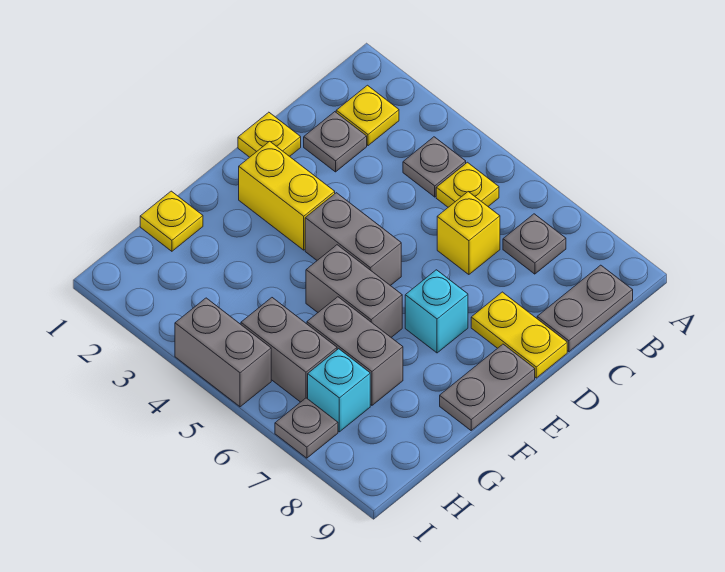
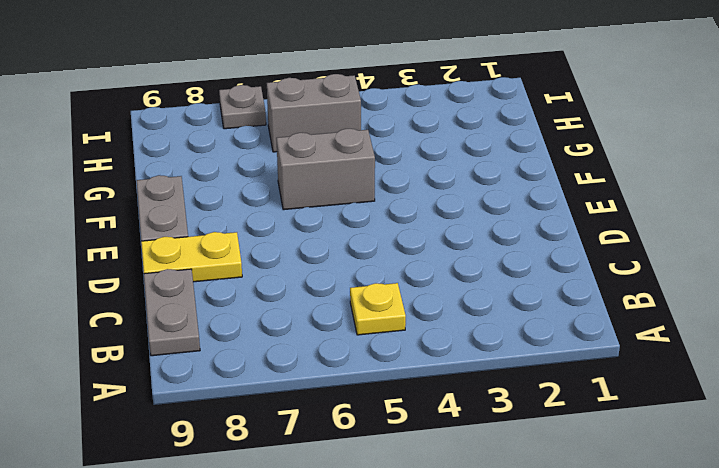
none -> yellow 1x1 plate [336,85,399,146]
none -> grey 1x1 plate [403,137,466,197]
none -> grey 1x1 plate [503,214,566,274]

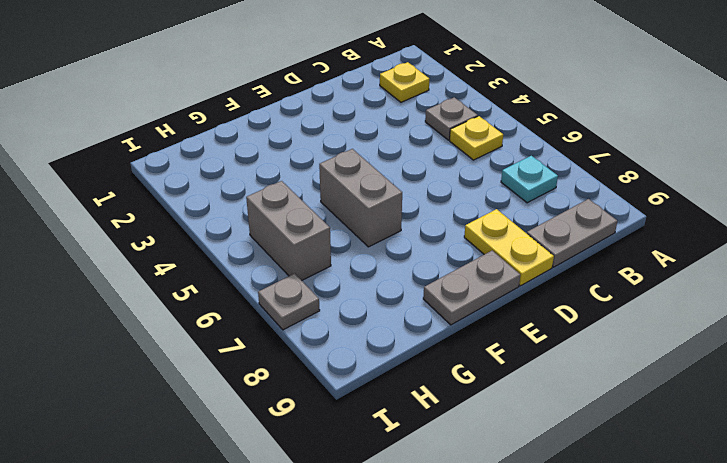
cyan 1x1 plate [501,156,558,203] -> grey 1x1 plate [503,214,566,274]
none -> grey 1x1 plate [304,112,367,172]
none -> yellow 1x1 brick [437,192,500,275]
none -> yellow 1x1 plate [238,112,301,157]

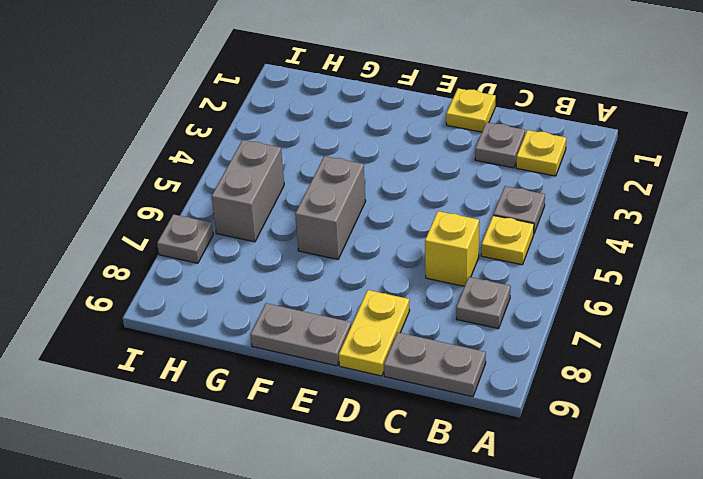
none -> yellow 1x2 brick [239,141,335,250]
none -> grey 1x2 brick [305,193,401,286]
none -> cyan 1x1 brick [405,270,468,353]

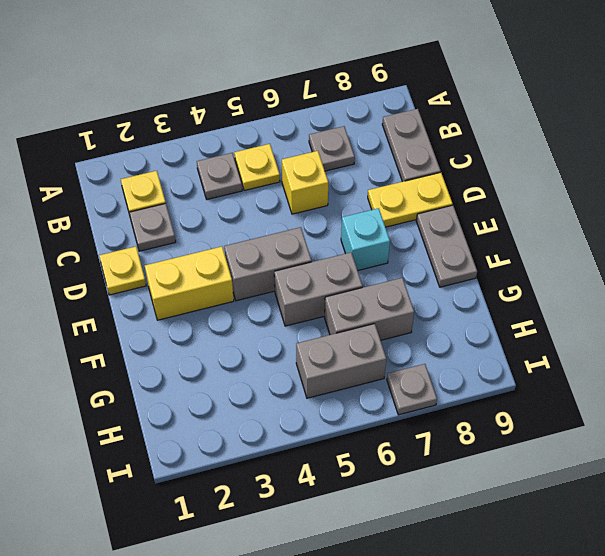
none -> yellow 1x1 plate [140,191,203,251]
none -> cyan 1x1 brick [308,349,370,432]
none -> grey 1x2 brick [175,298,271,407]

